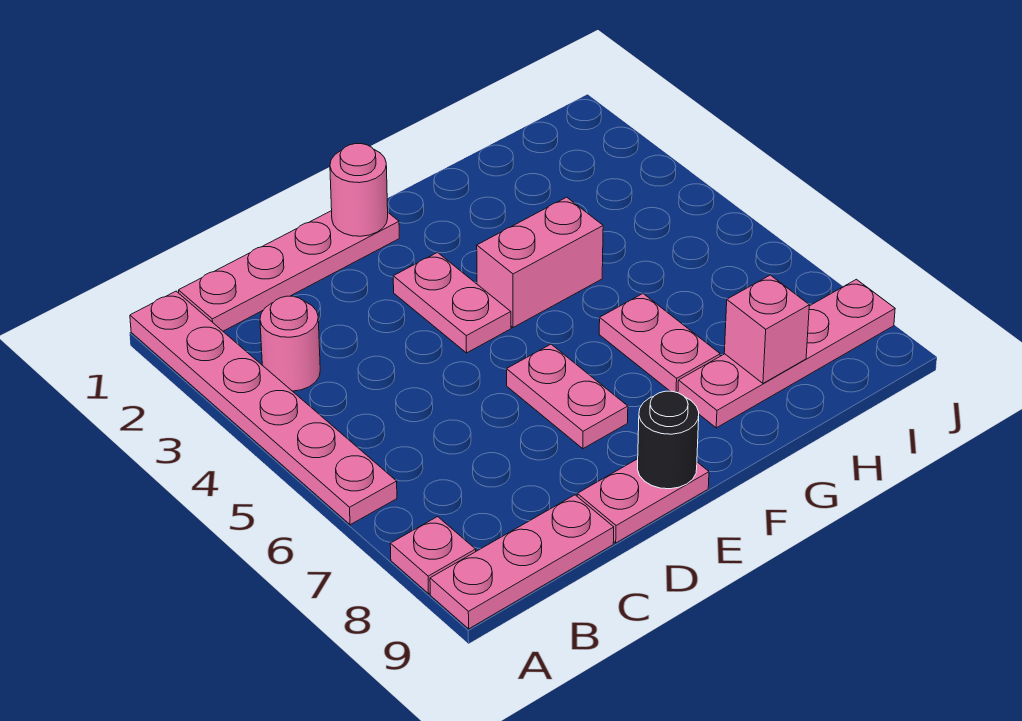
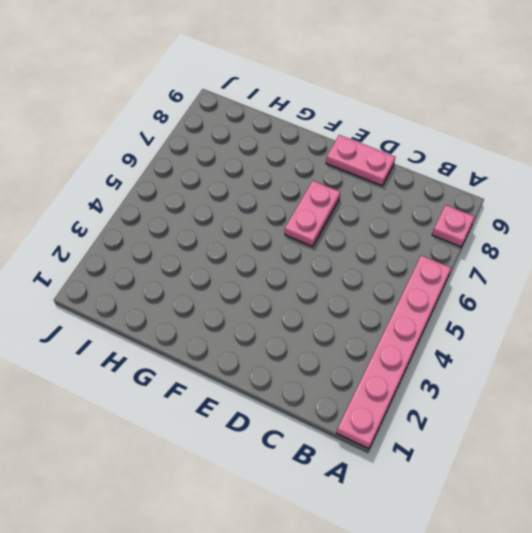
none -> pink 1x3 plate [430,495,614,629]
none -> pink 1x4 plate [179,211,399,331]
none -> pink 1x1 round brick [260,296,320,391]

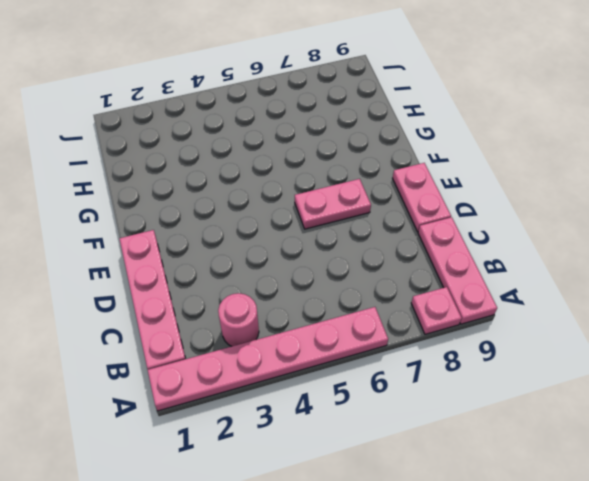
none -> pink 1x2 plate [393,252,511,353]
none -> pink 1x2 brick [477,197,603,327]
none -> pink 1x2 plate [599,294,720,393]

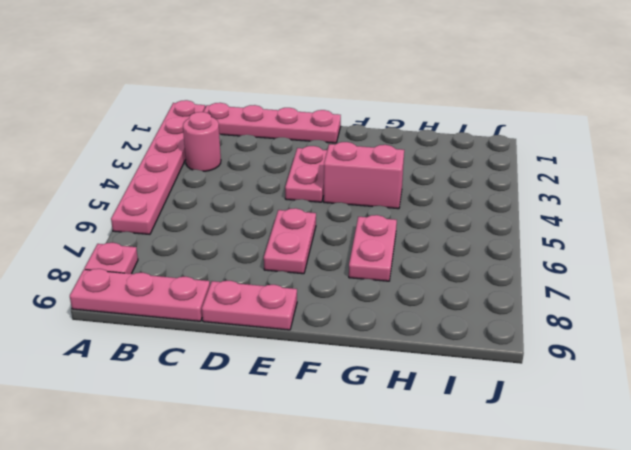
none -> pink 1x4 plate [678,279,895,428]
none -> pink 1x1 round brick [330,144,388,236]
none -> black 1x1 round brick [638,391,699,489]

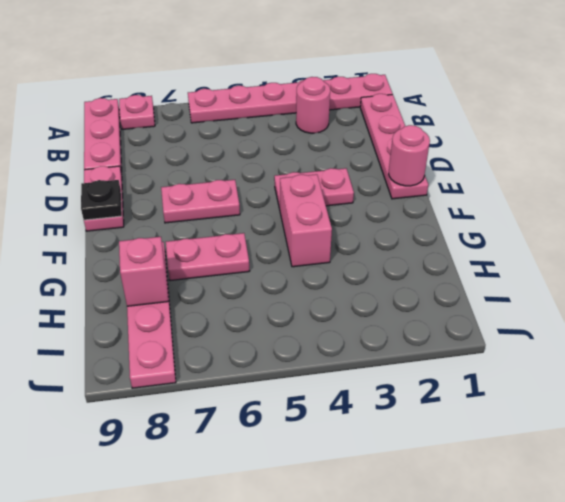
black 1x1 plate [81,180,122,220] -> black 1x1 round brick [638,391,699,489]

